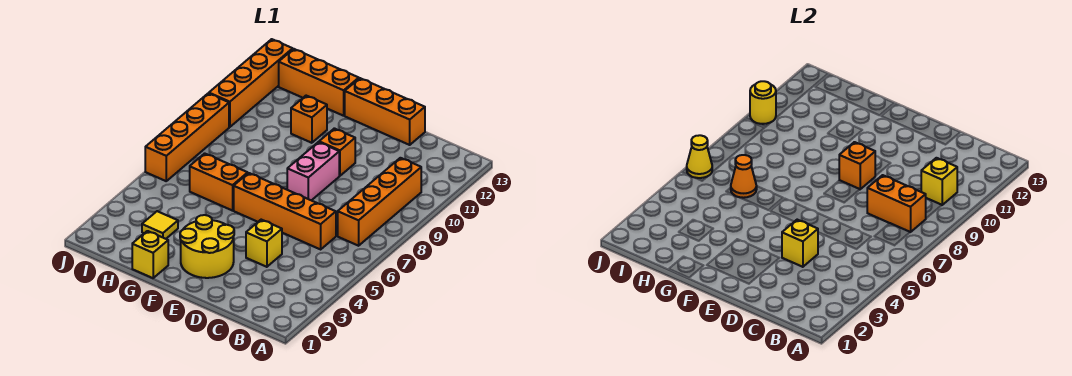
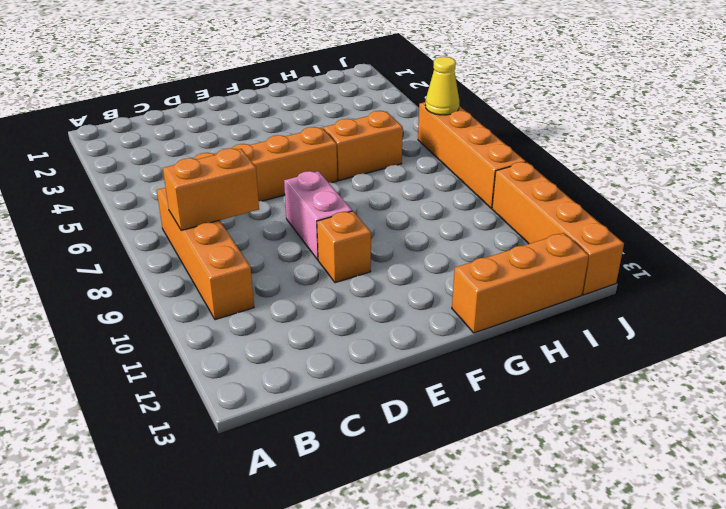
none -> yellow 1x1 brick [246,220,282,267]
none -> orange 1x3 brick [345,78,425,145]
none -> yellow 2x2 round brick [180,215,234,278]

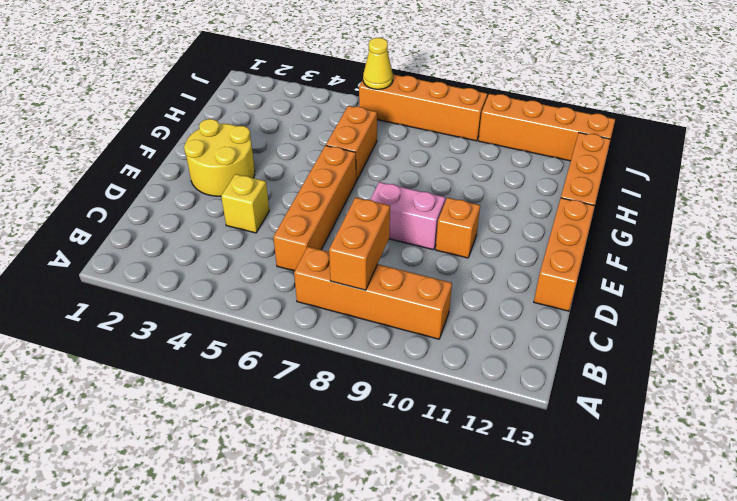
none -> yellow 1x1 brick [132,231,168,278]
none -> orange 1x1 brick [291,96,327,143]
none -> yellow 1x1 tile [142,211,178,239]

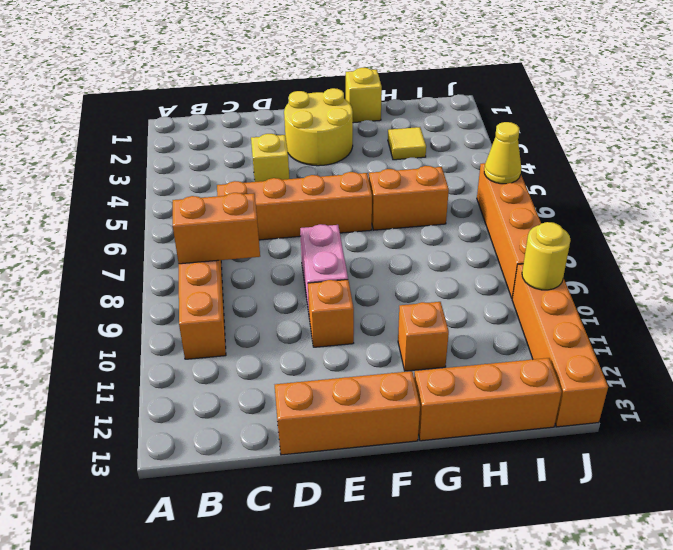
none -> yellow 1x1 brick [921,158,957,205]
none -> yellow 1x1 brick [782,220,818,267]
none -> orange 1x1 brick [839,142,875,189]

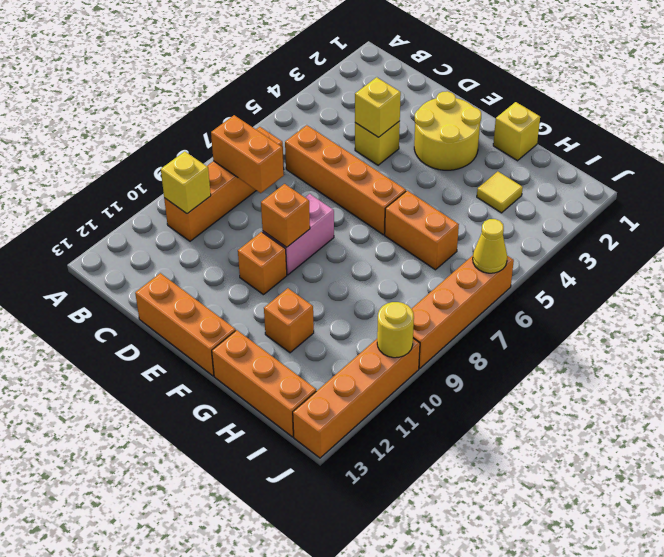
none -> orange 1x1 cone [731,155,757,198]

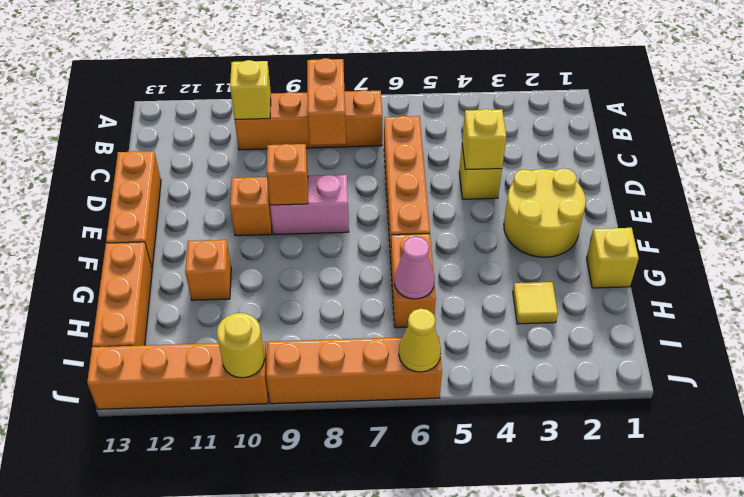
pink 1x1 cone [394,237,435,299] -> orange 1x1 cone [731,155,757,198]

